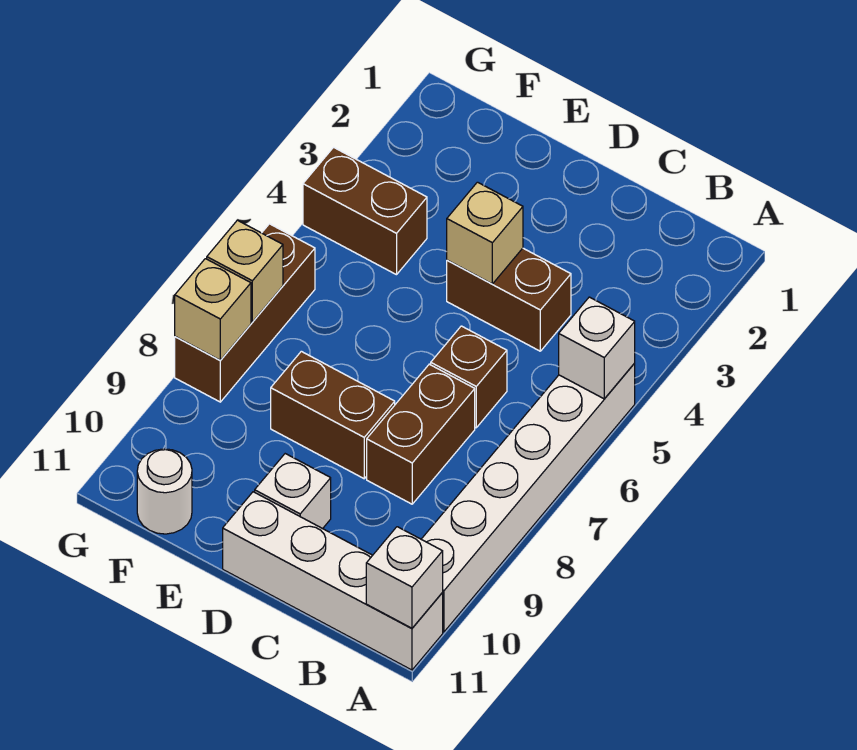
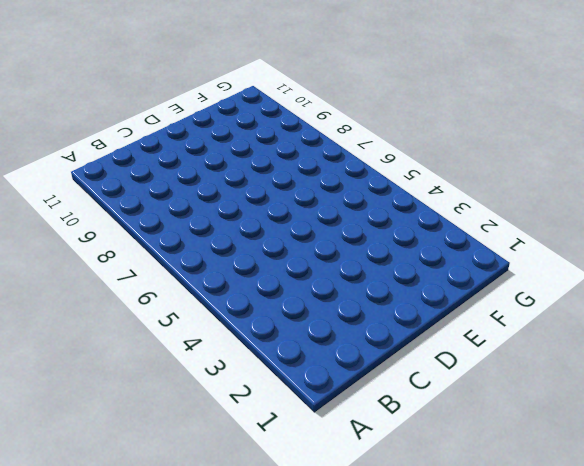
none -> white 1x6 brick [421,364,635,632]
none -> white 1x4 brick [223,492,443,670]
none -> brown 1x2 brick [447,248,571,351]

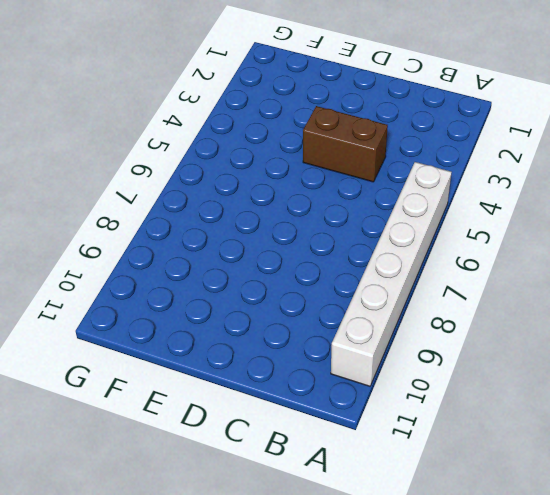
none -> white 1x4 brick [223,492,443,670]
none -> brown 1x1 brick [431,326,507,428]
none -> brown 1x2 brick [367,364,475,504]

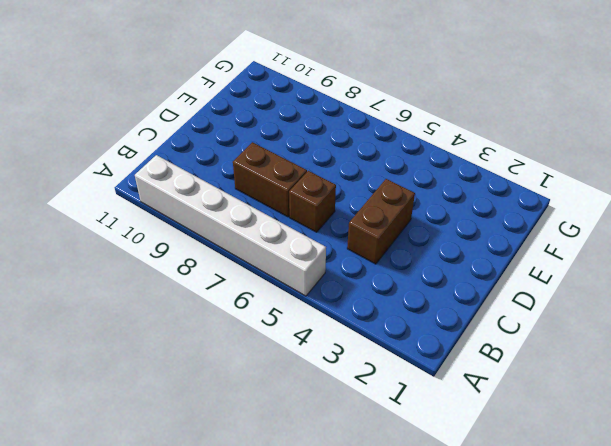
none -> white 1x4 brick [223,492,443,670]
none -> brown 1x2 brick [271,351,395,479]
none -> white 1x1 brick [255,454,331,529]

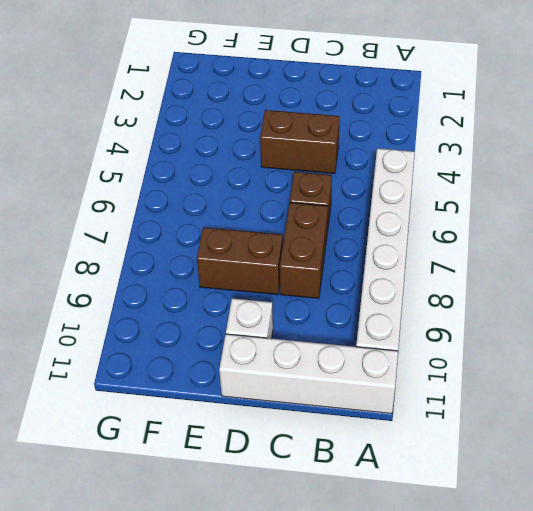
none -> brown 1x2 brick [303,147,427,275]
none -> white 1x1 round brick [137,449,192,534]
none -> brown 1x3 brick [175,224,315,402]

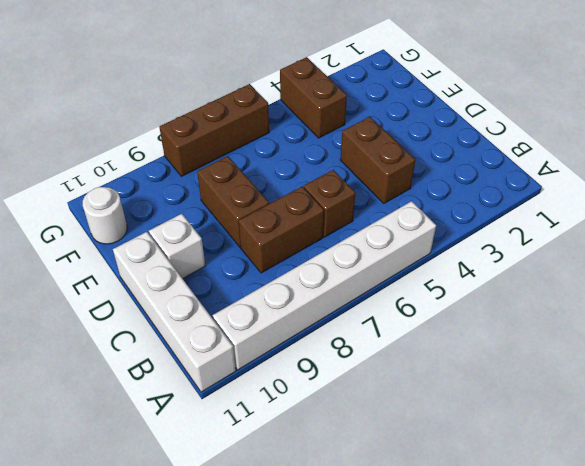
none -> white 1x1 brick [559,297,635,399]
none -> white 1x1 brick [366,527,443,628]
none -> tan 1x1 brick [447,182,523,284]

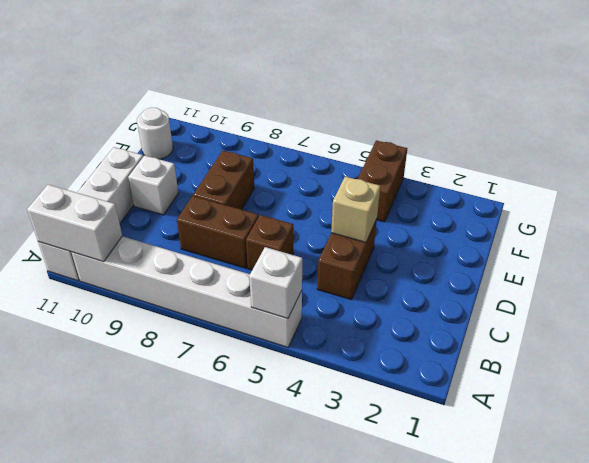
white 1x2 brick [27,185,122,262] -> white 1x1 brick [366,527,443,628]
none -> brown 1x3 brick [175,224,315,402]
none -> tan 1x1 brick [207,220,283,322]
none -> tan 1x1 brick [175,259,251,360]

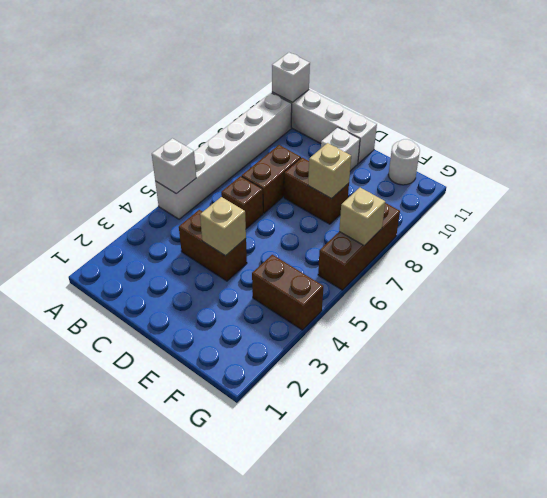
tan 1x1 brick [308,143,351,199] -> tan 1x1 brick moved to [175,259,251,360]

